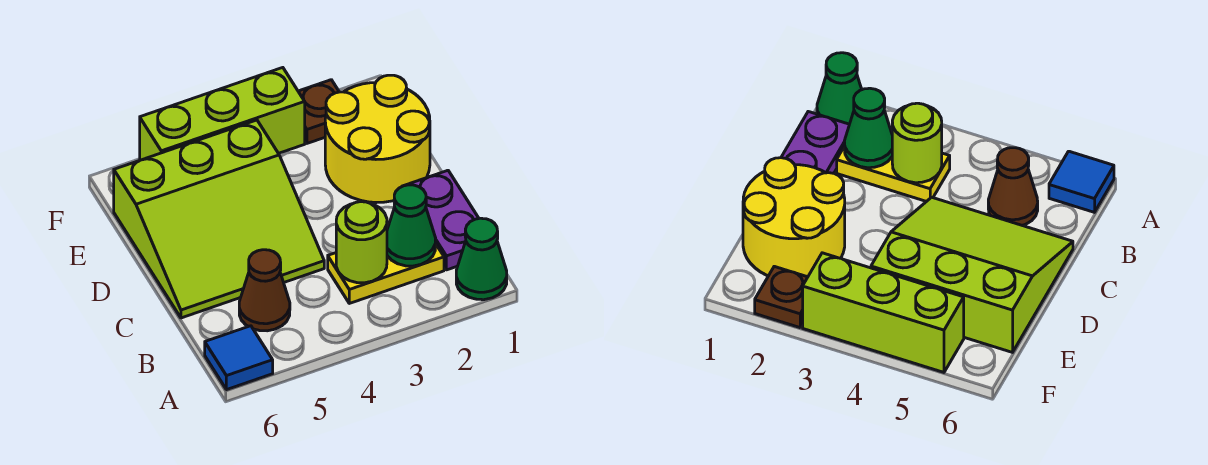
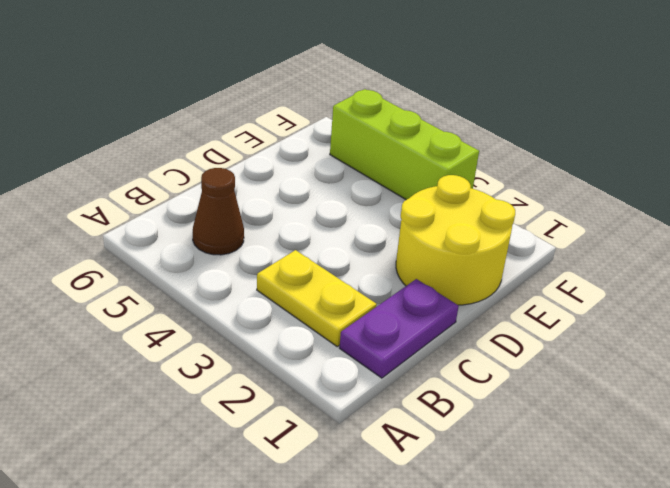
none -> green 1x1 cone [456,218,507,300]
none -> blue 1x1 tile [205,326,273,390]

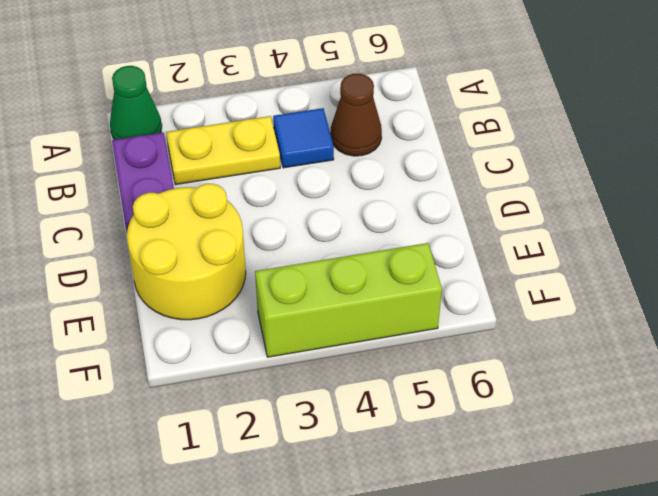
blue 1x1 tile [273,108,334,168] -> blue 1x1 tile moved to [205,326,273,390]
none -> lime 3x3 slope [114,120,324,318]
none -> brown 1x1 plate [298,80,339,143]

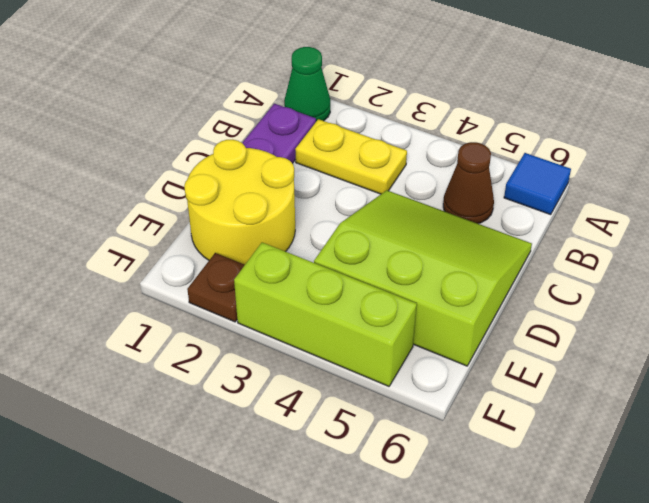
none -> green 1x1 cone [387,185,436,266]
none -> lime 1x1 round brick [336,202,387,283]

